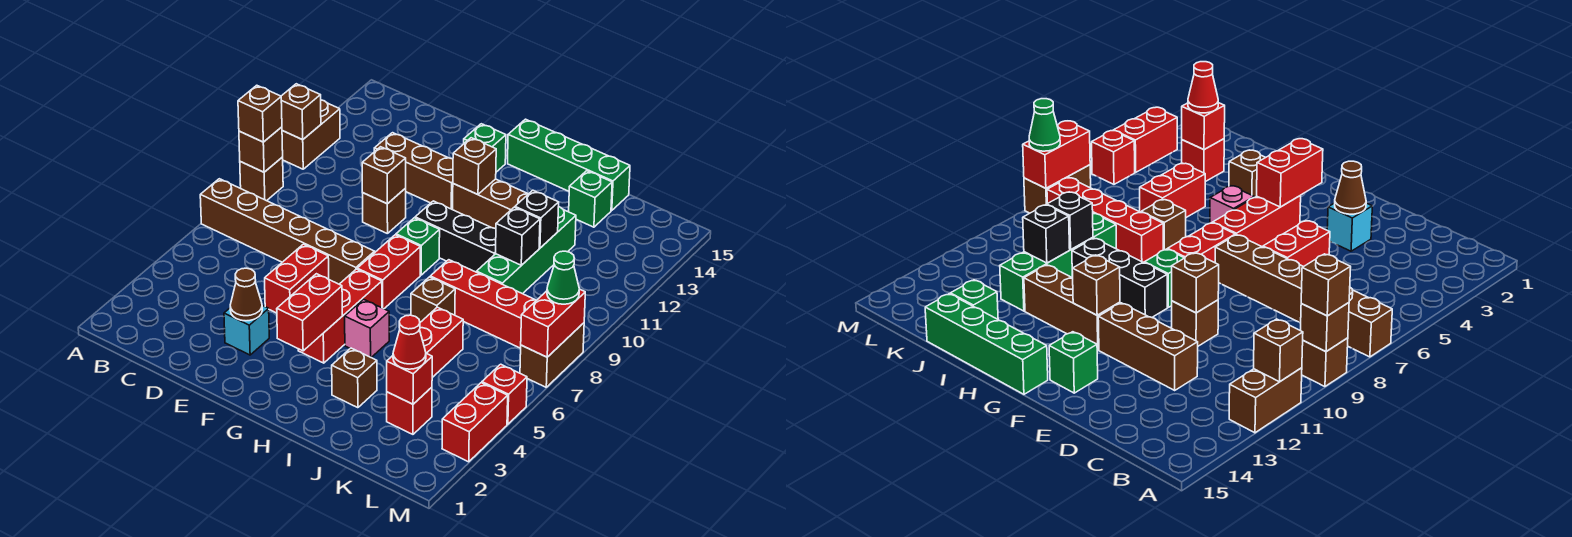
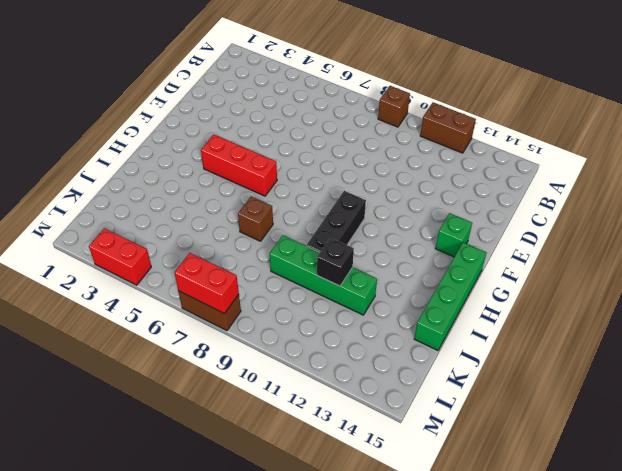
none -> brown 1x6 brick [200,179,375,284]
none -> brown 1x3 brick [374,133,453,210]
none -> cyan 1x1 brick [224,306,269,355]
none -> red 1x2 brick [265,244,329,313]

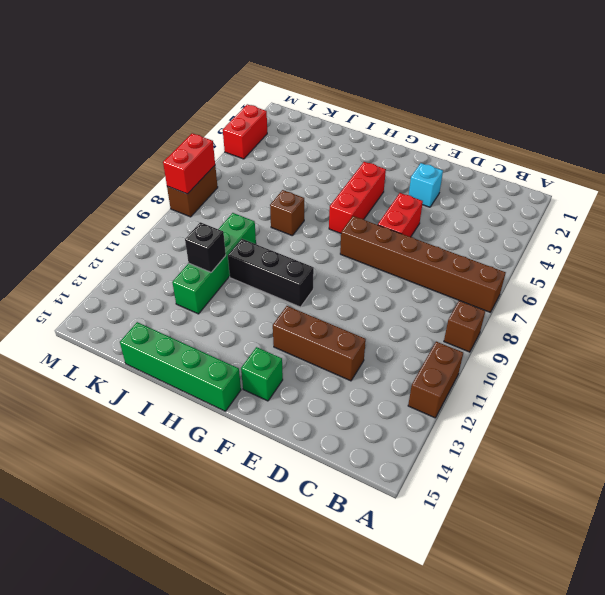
none -> brown 1x1 brick [363,189,406,234]
none -> red 1x2 brick [357,235,420,309]
none -> green 1x1 brick [396,218,440,275]
none -> brown 1x3 brick [453,179,528,229]

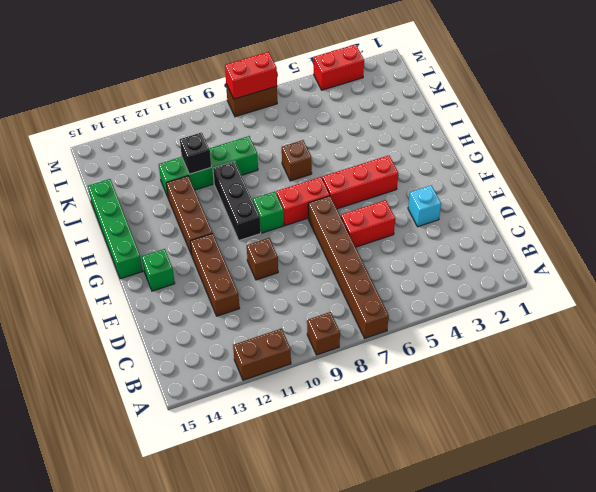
none -> pink 1x1 brick [345,299,389,358]
none -> brown 1x1 brick [332,348,377,408]
none -> red 1x4 brick [430,260,536,348]
none -> red 1x2 brick [420,307,463,377]

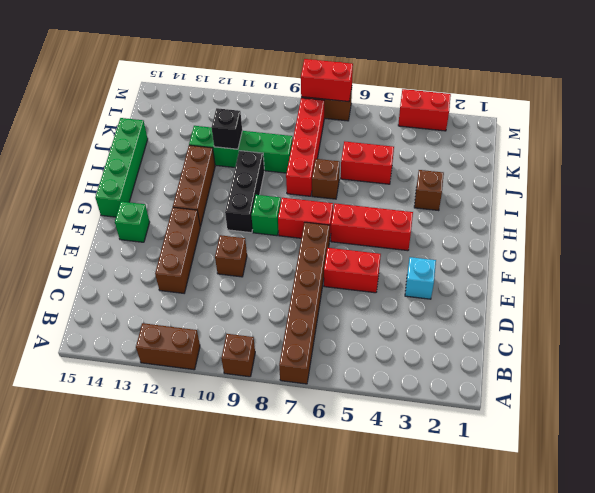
none -> pink 1x1 brick [345,299,389,358]
none -> green 1x1 brick [569,171,612,227]
none -> red 1x1 brick [387,387,432,434]
none -> red 1x1 brick [482,364,527,424]

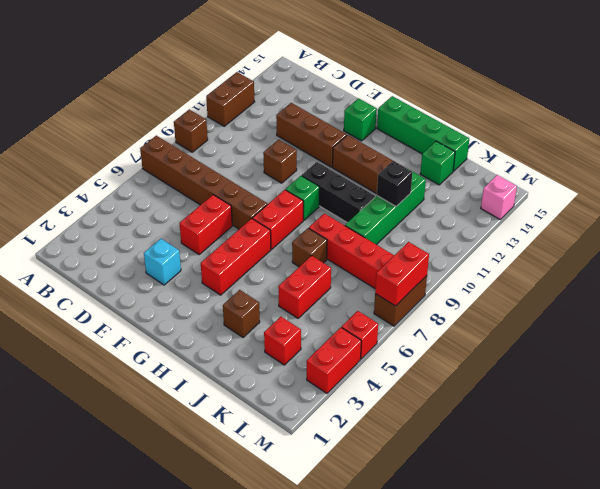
pink 1x1 brick [481,175,517,219] -> pink 1x1 brick moved to [345,299,389,358]
none -> brown 1x1 brick [239,127,283,172]
none -> brown 1x1 brick [281,84,321,140]
none -> brown 1x1 cone [230,268,262,321]
none -> brown 1x1 brick [362,147,406,204]

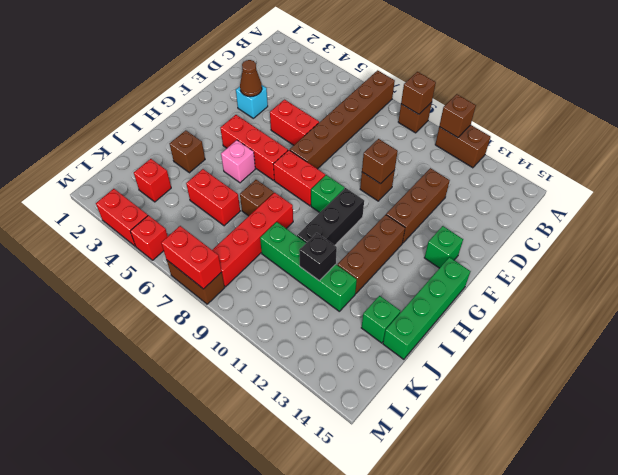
none -> red 1x2 brick [277,274,342,351]
none -> brown 1x1 brick [453,138,496,194]
none -> black 1x1 brick [496,207,540,265]
none -> red 1x1 brick [387,353,432,404]

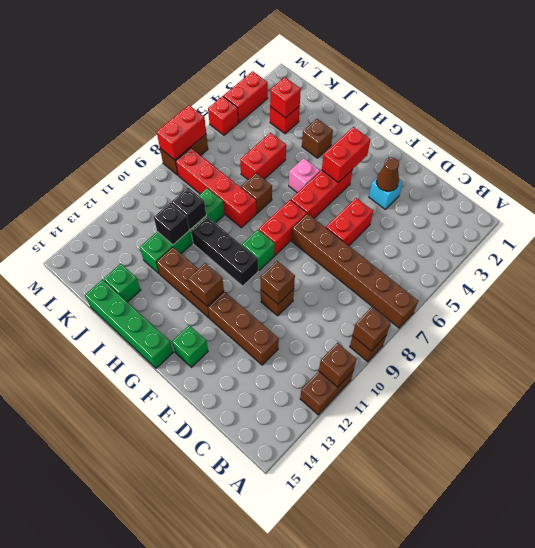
none -> brown 1x1 brick [238,85,282,142]
none -> red 1x1 cone [393,315,426,369]
none -> green 1x1 cone [547,251,579,304]

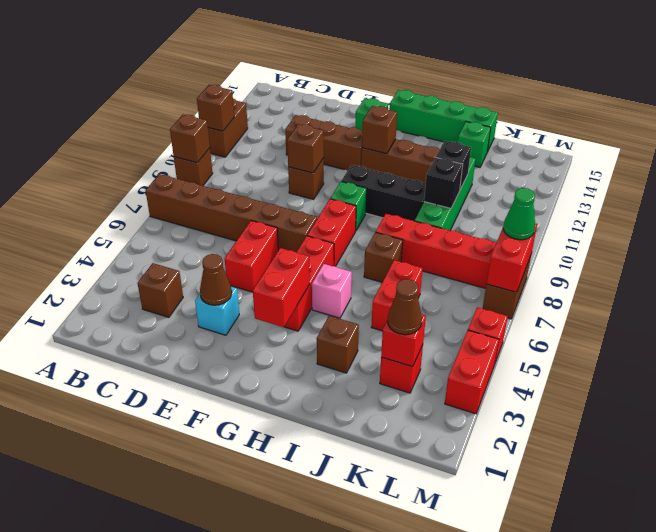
brown 1x1 brick [138,263,183,317] -> brown 1x1 brick moved to [238,85,282,142]
brown 1x1 cone [388,279,422,335] -> red 1x1 cone [393,315,426,369]

